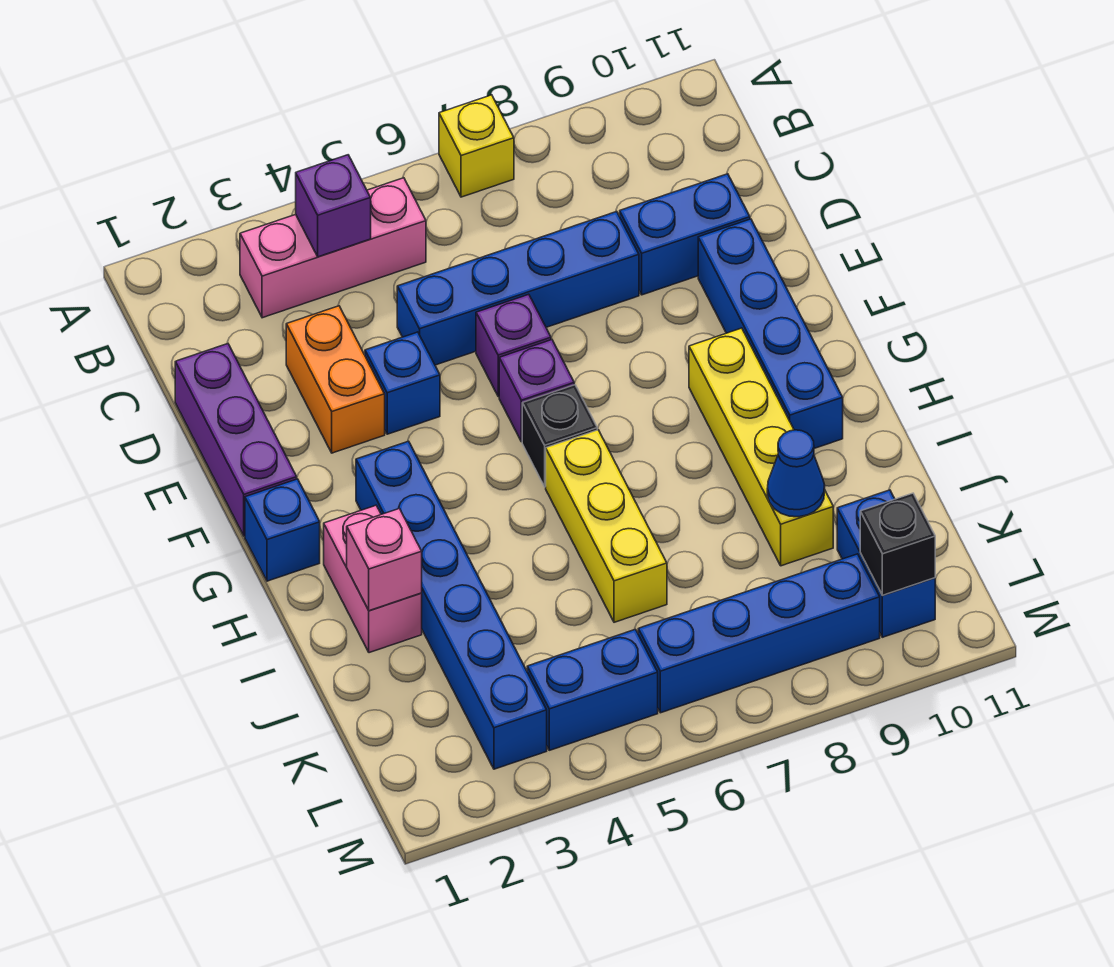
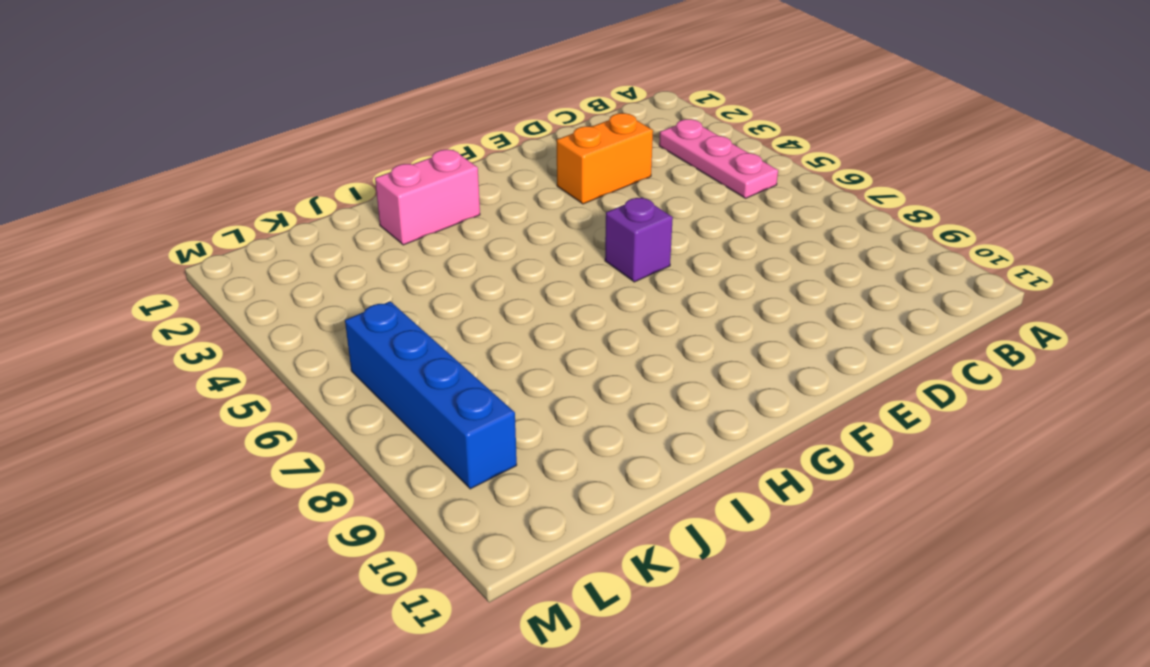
pink 1x3 plate [659,119,778,198] -> pink 1x3 brick [240,178,426,318]
none -> yellow 1x1 brick [439,95,514,197]
none -> purple 1x3 brick [175,344,297,536]
none -> blue 1x4 brick [397,212,639,365]

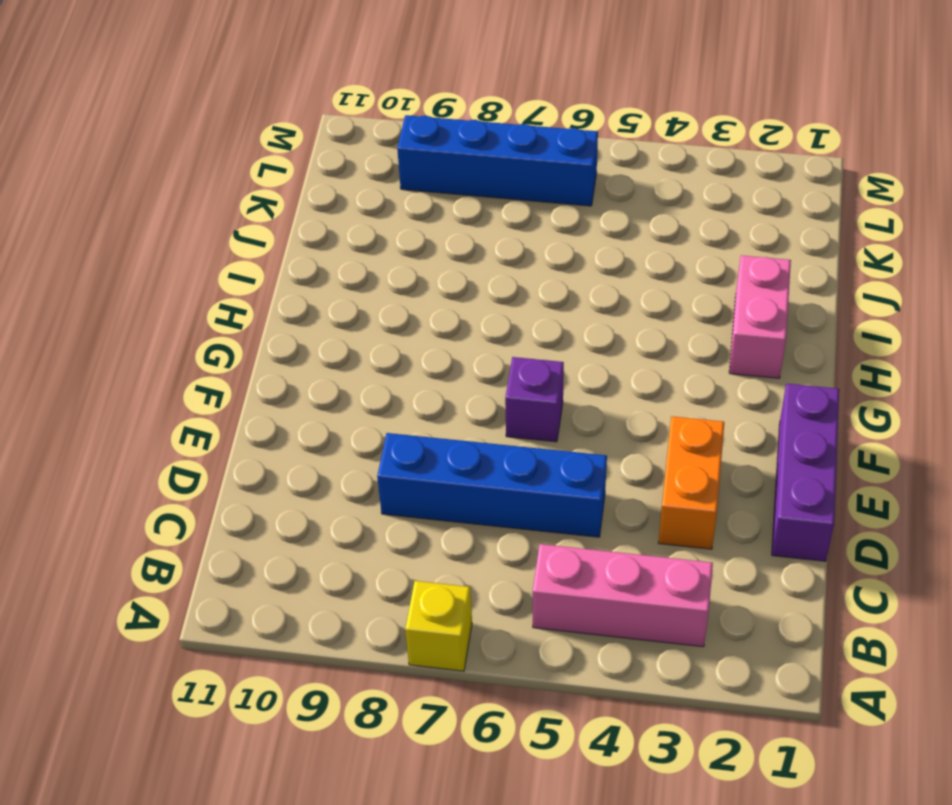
none -> blue 1x2 brick [620,174,750,295]
none -> blue 1x1 brick [365,332,440,434]
none -> purple 1x1 brick [476,294,551,397]

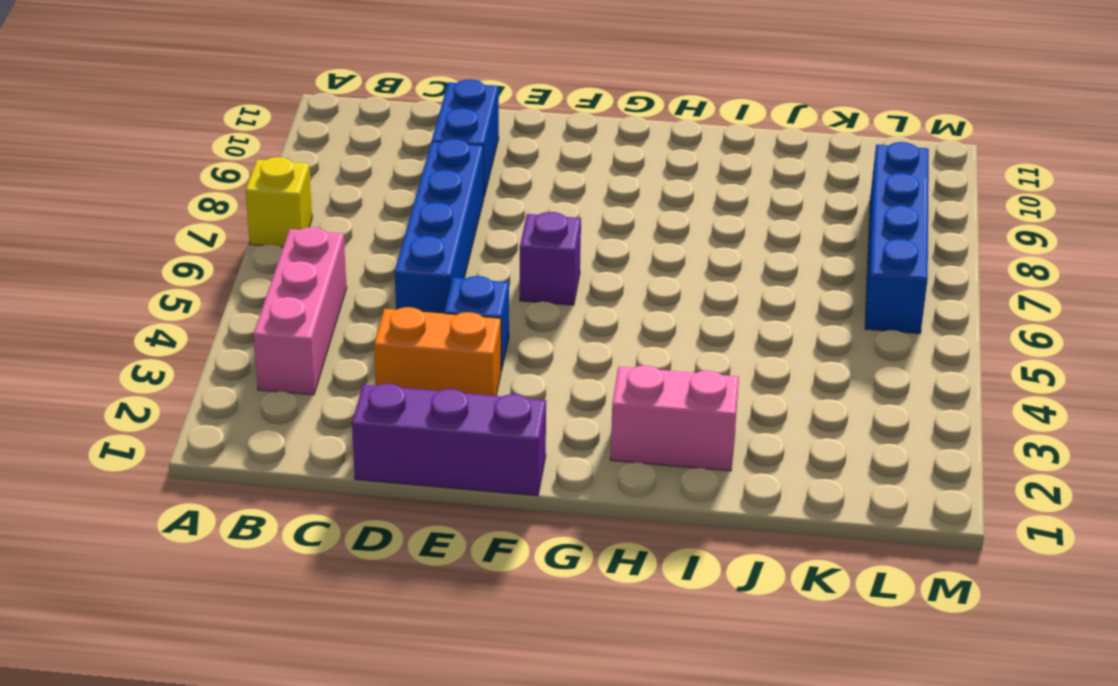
none -> purple 1x1 brick [476,294,551,397]
none -> blue 1x4 brick [698,219,843,448]
none -> blue 1x1 brick [245,479,320,581]

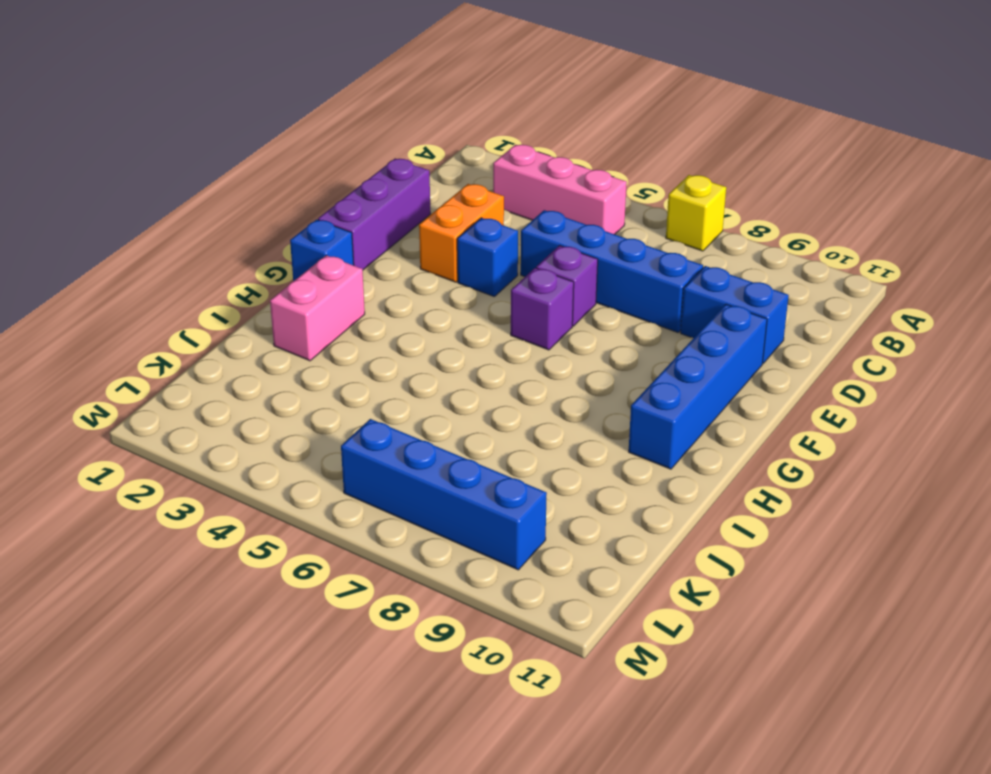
none -> blue 1x6 brick [356,441,547,769]
none -> black 1x1 brick [522,385,597,487]
none -> yellow 1x4 brick [689,328,833,566]

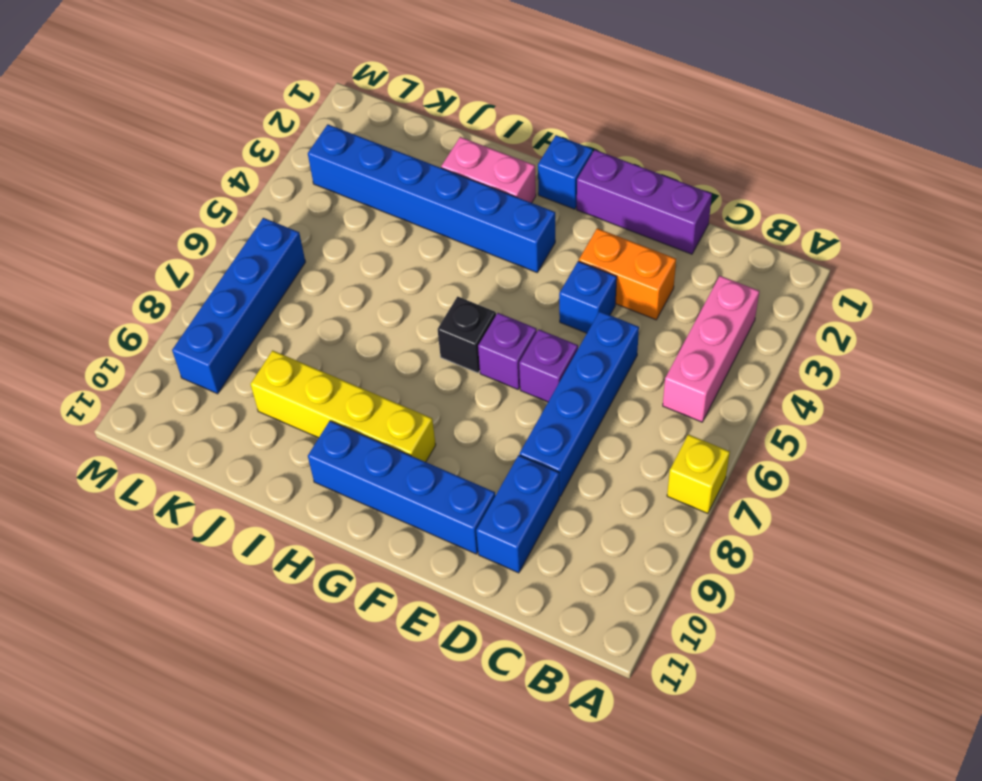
none -> yellow 1x3 brick [546,430,667,622]
none -> blue 1x2 brick [837,490,935,637]
none -> blue 1x2 brick [527,629,658,750]

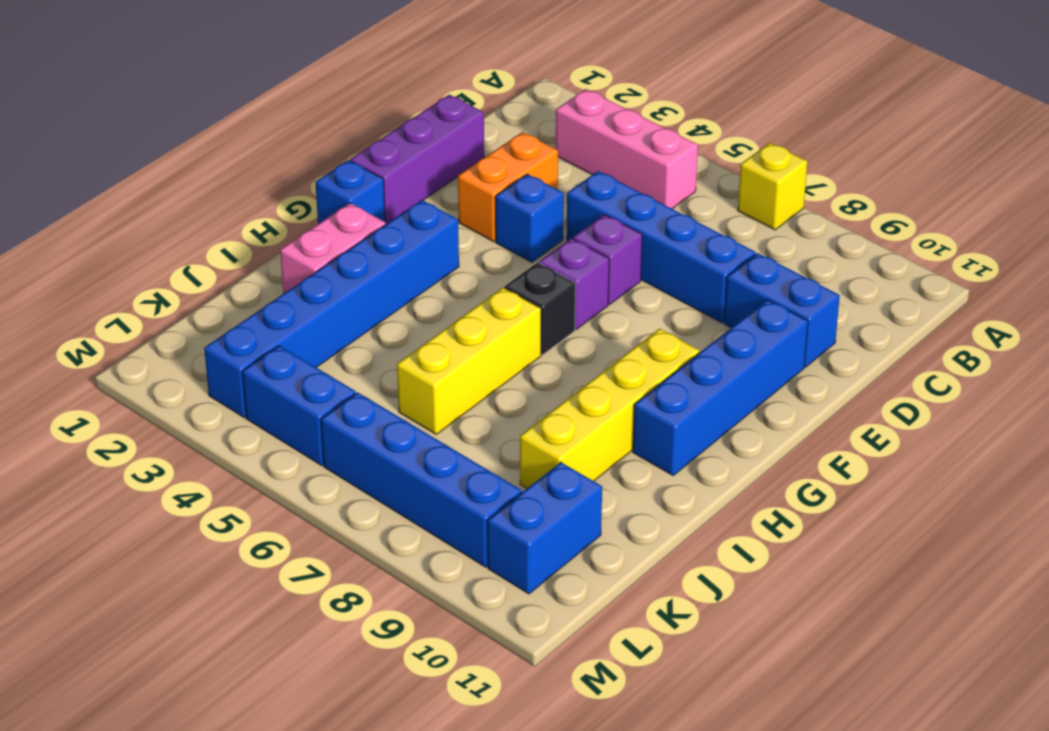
none -> purple 1x1 brick [296,155,371,257]
none -> pink 1x1 brick [347,508,422,611]
none -> blue 1x1 cone [767,430,825,517]

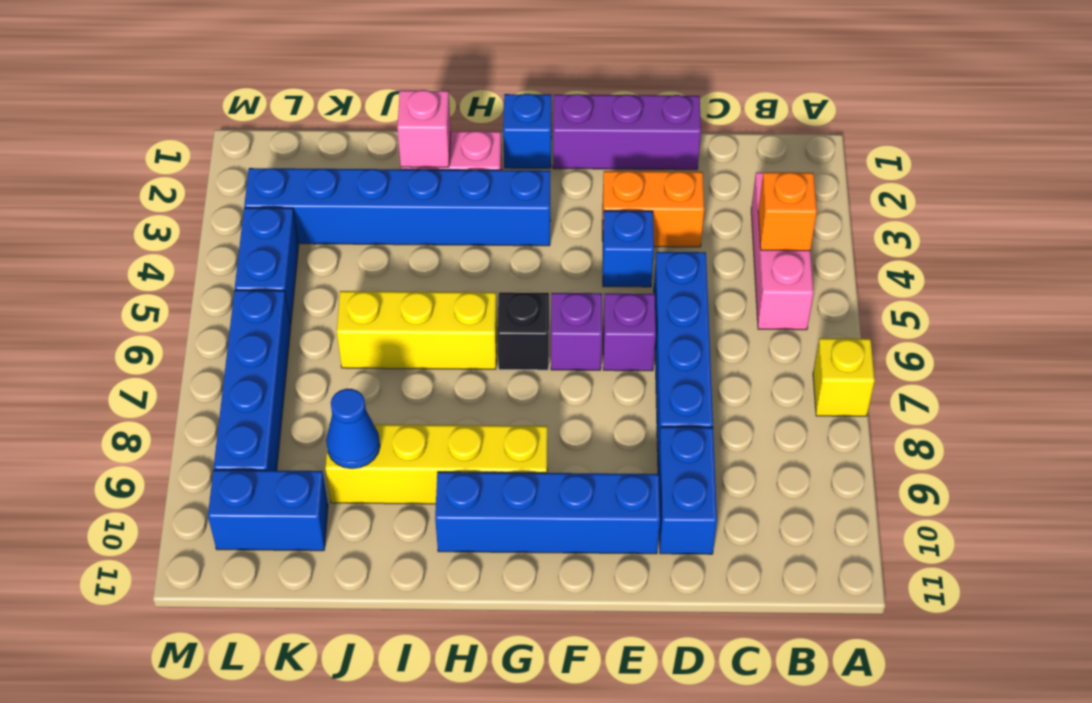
orange 1x1 brick [758,172,817,251] -> purple 1x1 brick [296,155,371,257]
none -> black 1x1 brick [860,493,935,596]

